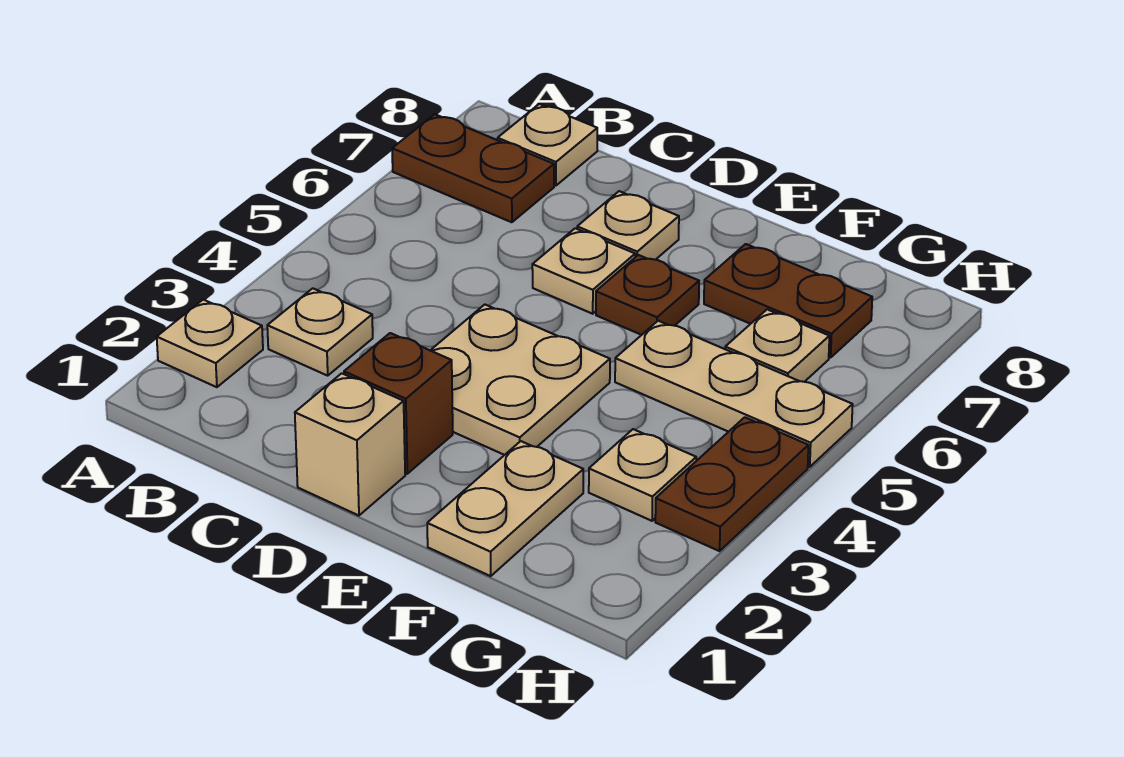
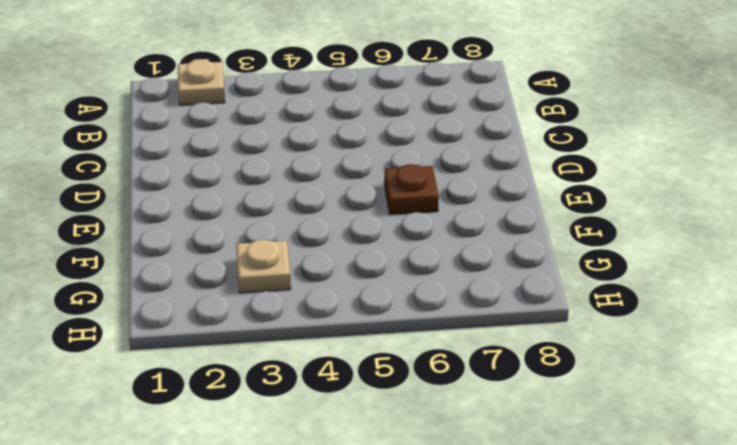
none -> brown 1x2 plate [392,114,554,222]
none -> tan 1x1 plate [267,288,373,376]
none -> tan 1x1 plate [498,104,597,186]

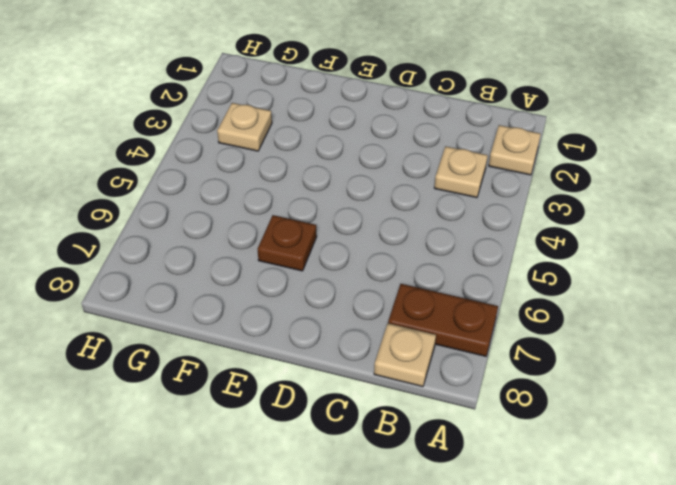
none -> tan 1x1 brick [295,373,405,515]
none -> brown 1x1 brick [344,333,453,474]
none -> tan 2x2 plate [430,305,610,455]

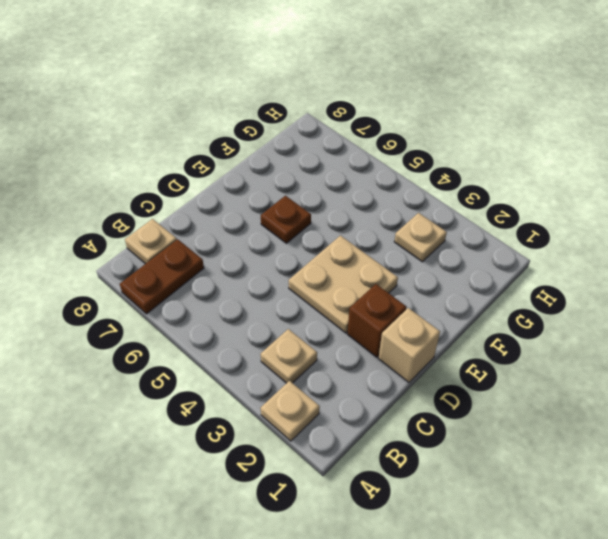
none -> tan 1x1 plate [532,228,635,314]
none -> tan 1x1 plate [577,191,679,260]
none -> tan 1x2 plate [427,441,583,576]

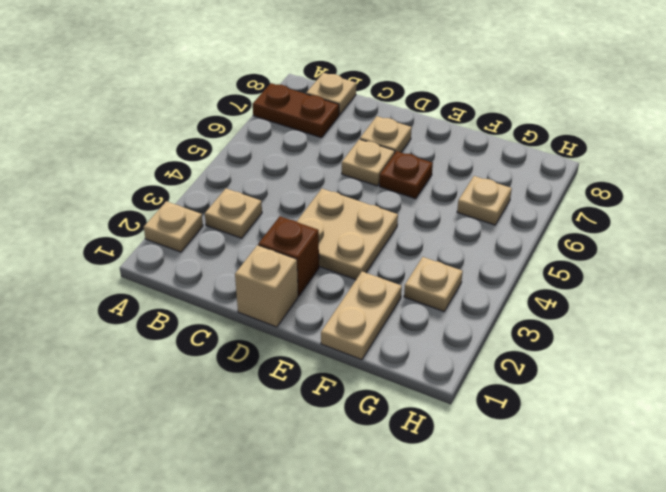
none -> tan 1x3 plate [615,321,853,467]
none -> brown 1x2 plate [704,244,872,358]
none -> brown 1x2 plate [655,417,808,551]

